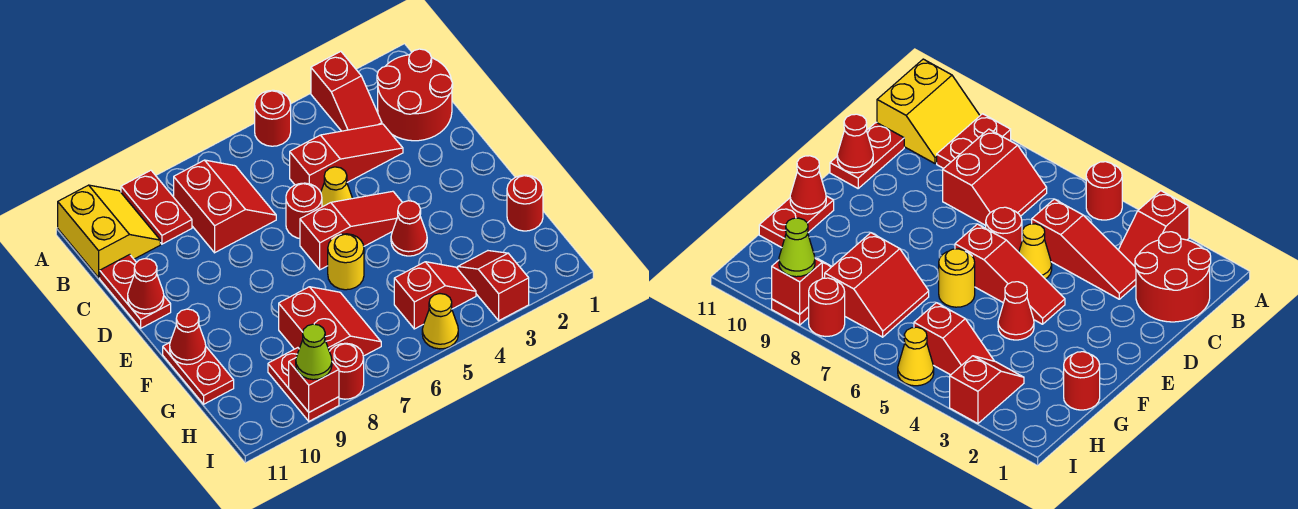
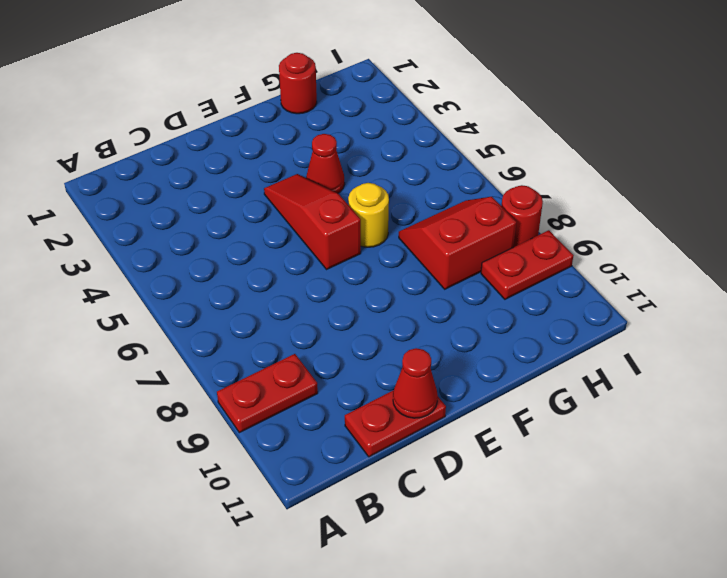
none -> red 1x2 slope [311,51,382,131]
none -> red 1x1 round brick [255,90,291,146]
none -> yellow 2x2 slope [58,185,160,278]

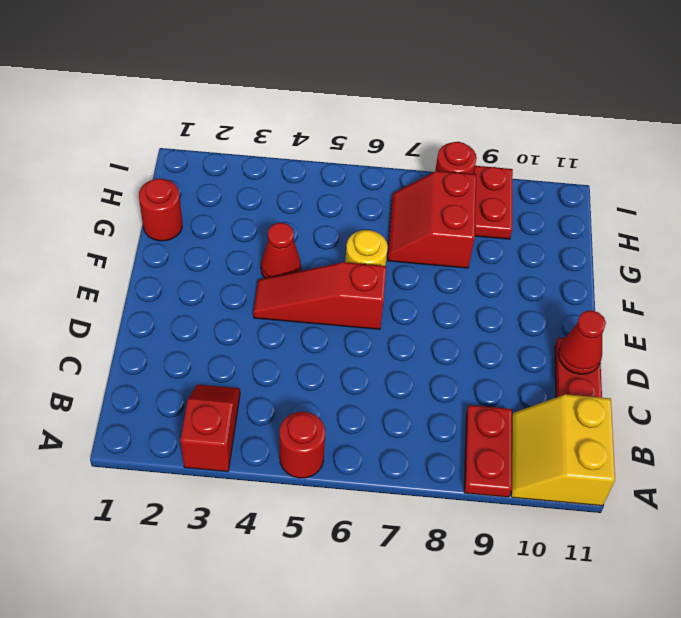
none -> red 2x2 round brick [377,49,453,141]
none -> red 2x2 slope [174,160,276,253]
none -> red 1x3 slope [290,124,403,192]

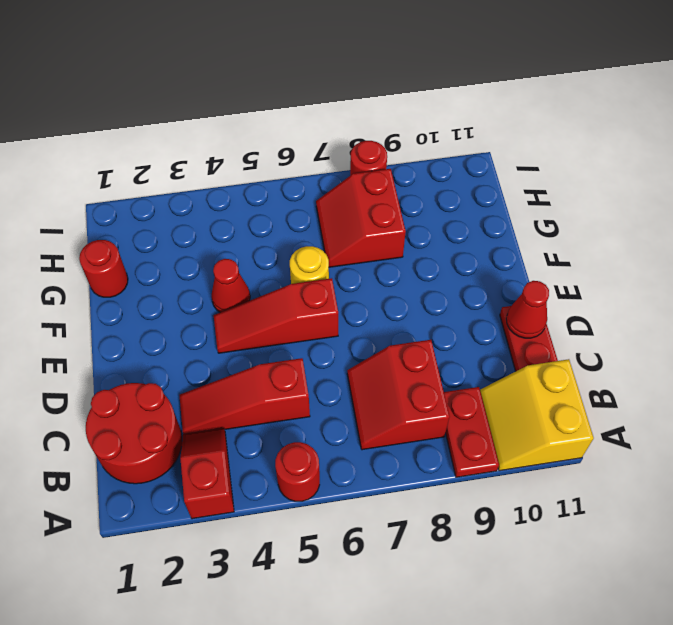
none -> yellow 1x1 cone [321,167,353,207]
none -> red 1x1 round brick [286,183,322,238]
none -> red 1x2 plate [163,342,234,404]

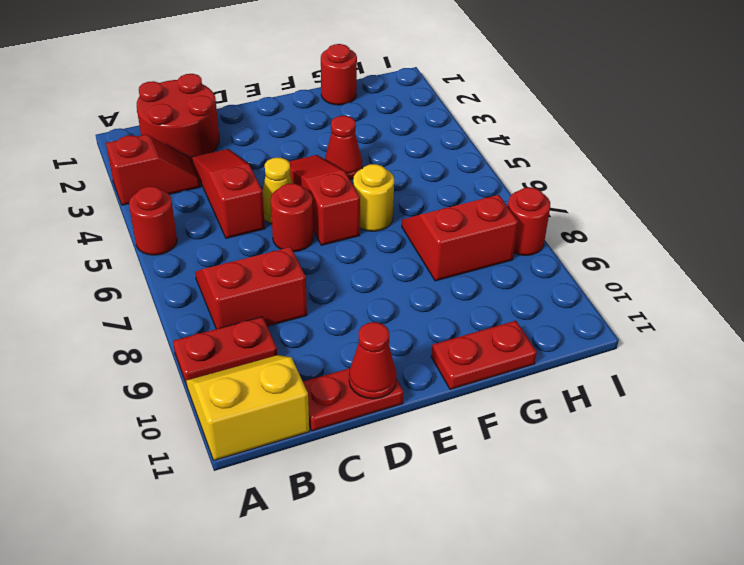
none -> red 1x2 slope [458,251,529,320]
none -> red 1x2 slope [394,262,476,329]
none -> red 1x2 plate [268,348,339,421]

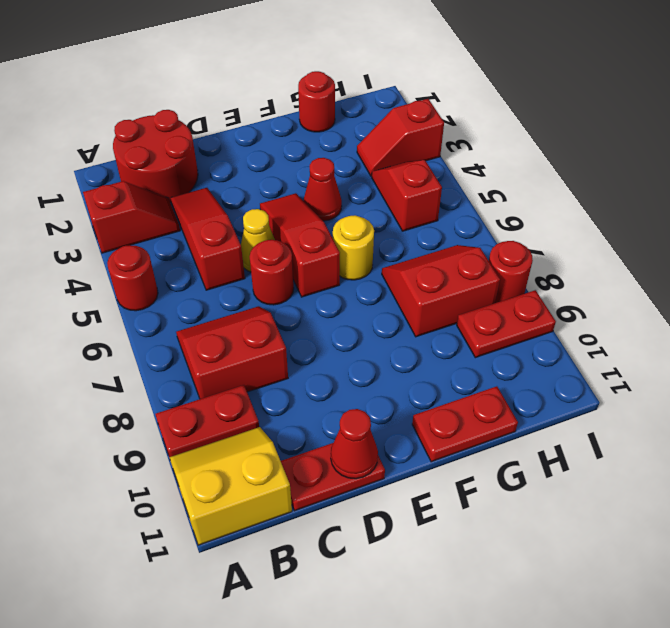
none -> yellow 1x1 cone [422,294,458,349]
none -> red 1x1 cone [170,309,206,364]
none -> red 1x1 brick [289,358,339,412]

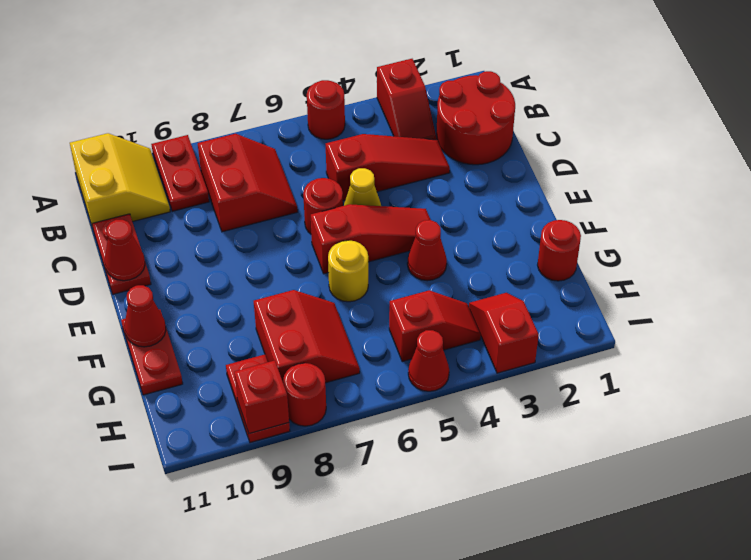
red 1x1 cone [408,330,449,391] -> yellow 1x1 cone [422,294,458,349]
none -> lime 1x1 cone [296,324,332,380]

